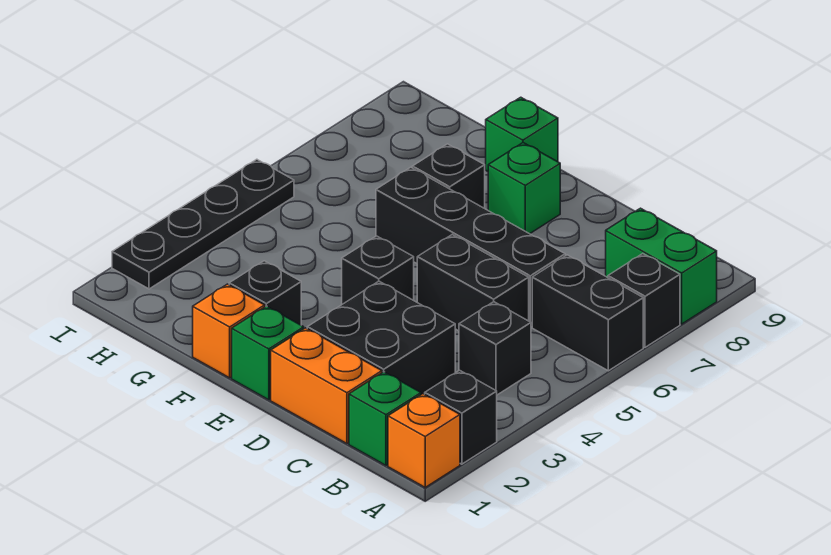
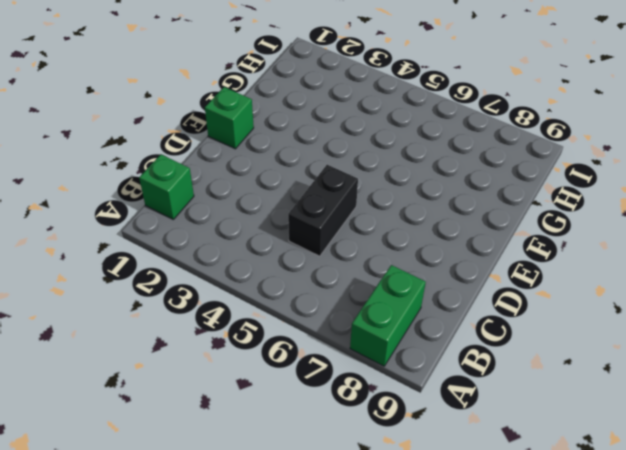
none -> orange 1x1 brick [388,394,460,487]
none -> black 1x1 brick [425,370,497,464]
none -> black 1x2 brick [532,255,643,371]

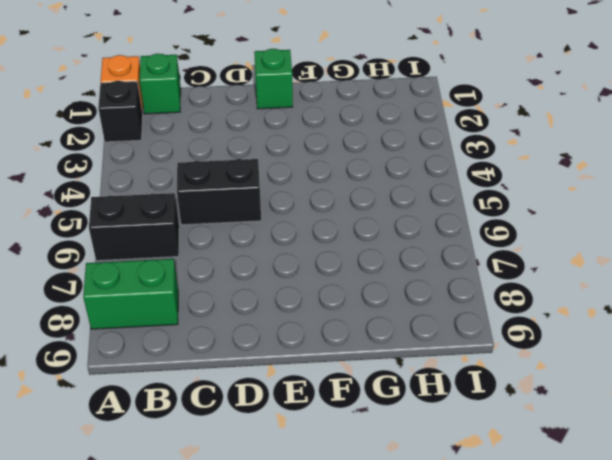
none -> black 1x1 brick [608,254,680,347]
none -> black 1x1 brick [459,302,531,395]
none -> orange 1x2 brick [271,328,382,444]

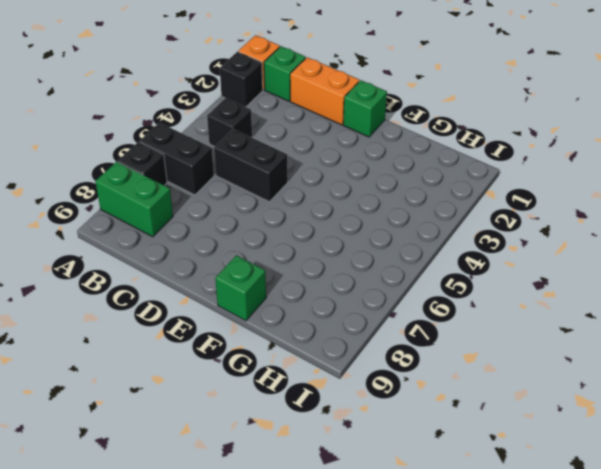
none -> black 2x2 brick [307,281,455,394]
none -> black 1x4 brick [376,167,565,326]
none -> black 1x1 brick [342,236,414,304]

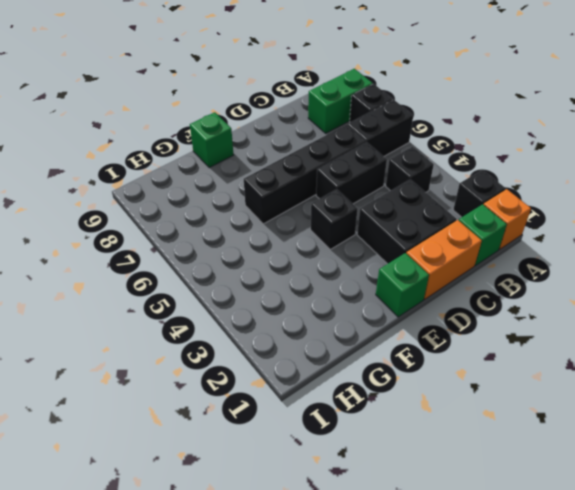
none -> green 1x1 brick [488,143,560,234]
none -> orange 1x1 brick [193,284,265,378]
none -> black 1x1 brick [229,261,301,325]

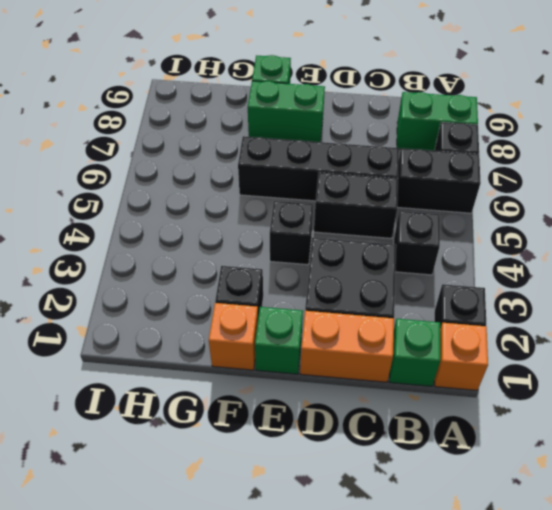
green 1x2 brick [248,81,325,142] -> green 1x1 brick [488,143,560,234]
none -> black 1x1 brick [412,144,485,208]
none -> black 1x4 plate [112,159,294,289]

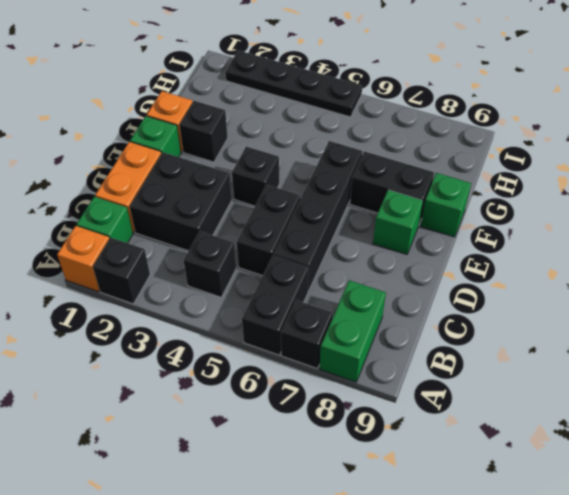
black 1x2 brick [350,151,434,224] -> black 1x1 brick [412,144,485,208]

